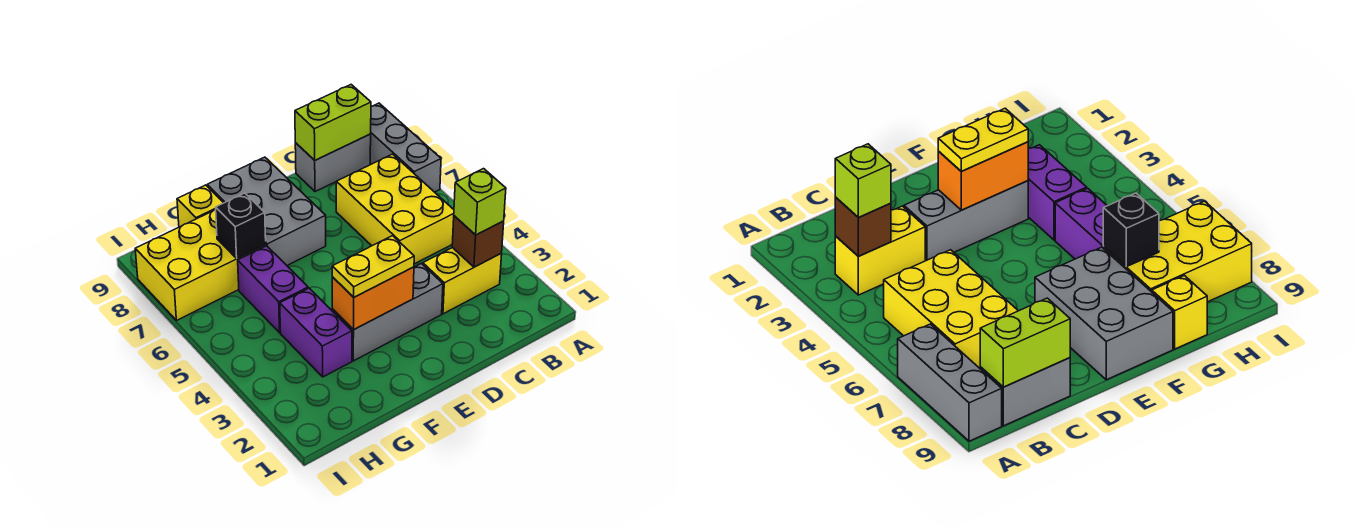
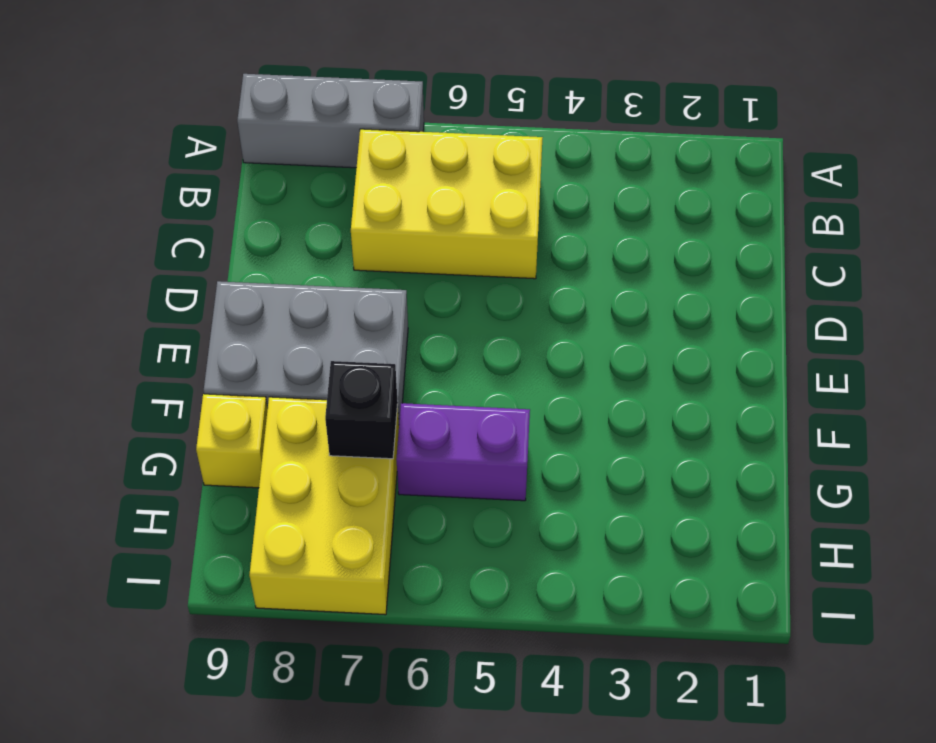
none -> yellow 1x2 brick [423,248,502,314]
none -> grey 1x2 brick [295,134,371,192]
none -> grey 1x3 brick [332,263,443,361]

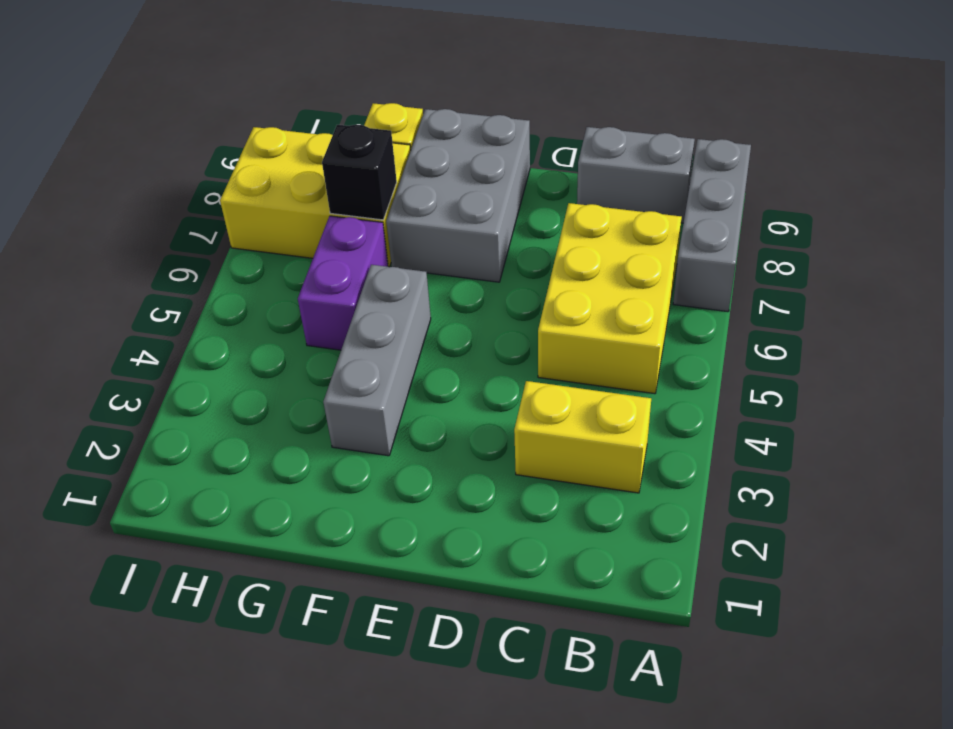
grey 1x3 brick [323,265,431,456] -> grey 1x3 brick turned to [332,263,443,361]
none -> purple 1x2 brick [280,288,352,377]
none -> brown 1x1 brick [452,216,504,267]
none -> lime 1x2 brick [295,85,371,160]

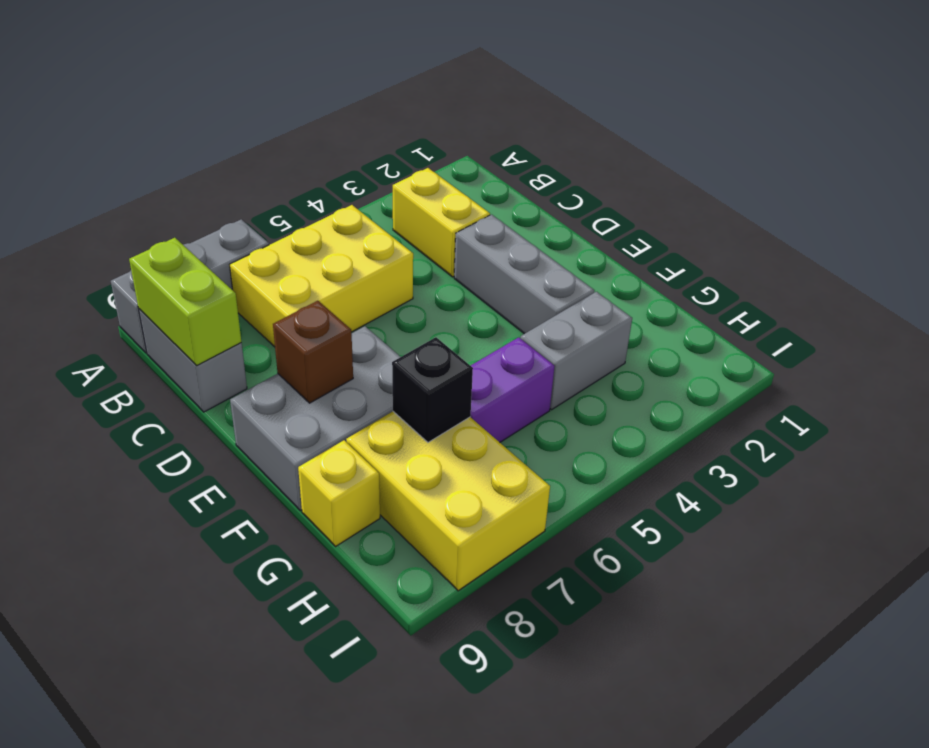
brown 1x1 brick [273,301,353,403] -> brown 1x1 brick moved to [452,216,504,267]
grey 1x2 brick [521,292,632,410] -> purple 1x2 brick [280,288,352,377]
none -> orange 1x2 brick [332,267,414,330]
none -> lime 1x1 brick [454,169,506,235]
none -> yellow 1x2 plate [332,236,414,297]

